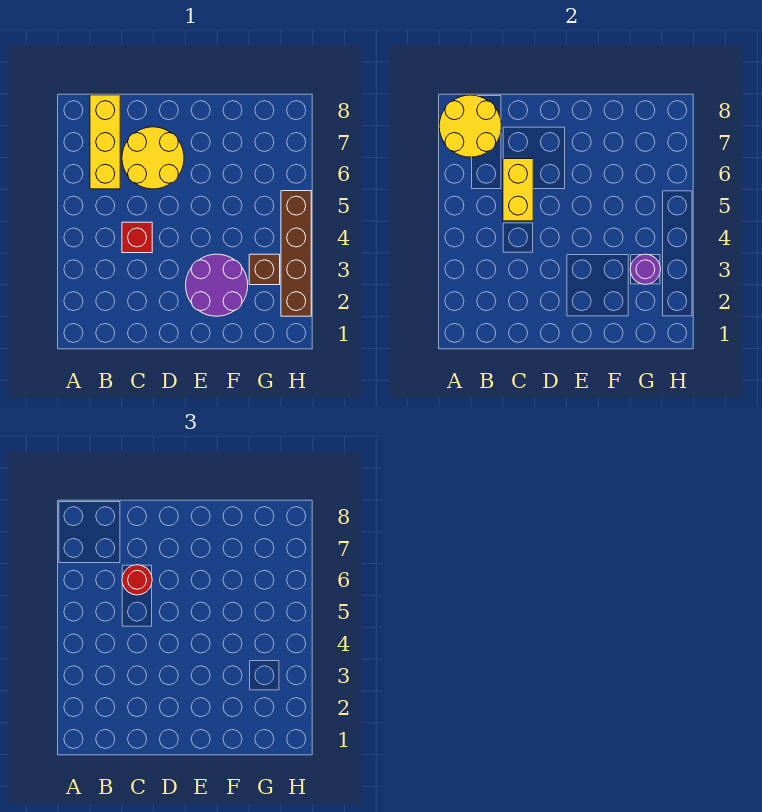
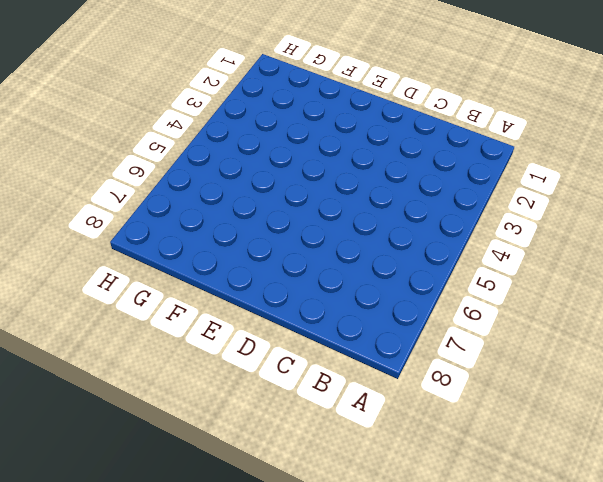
none -> yellow 1x3 brick [90,95,120,189]
none -> red 1x1 brick [122,222,152,253]

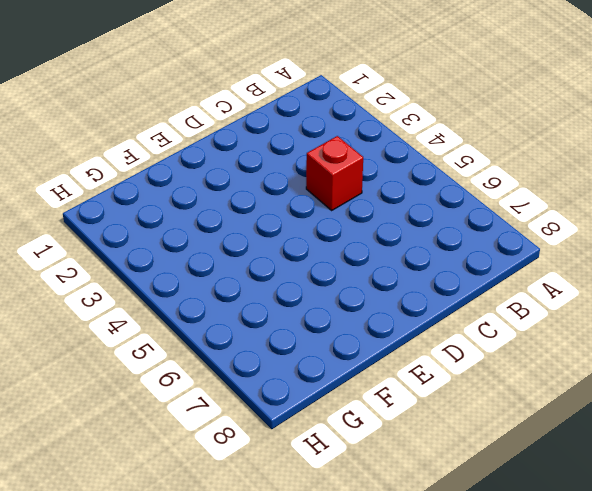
none -> yellow 1x3 brick [90,95,120,189]
none -> yellow 2x2 round brick [122,127,184,189]

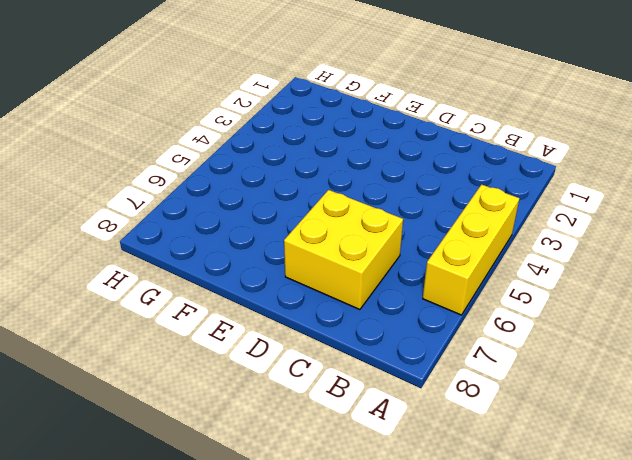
yellow 1x3 brick [423,184,519,315] -> yellow 1x3 brick moved to [90,95,120,189]
yellow 2x2 brick [284,190,403,310] -> yellow 2x2 round brick [122,127,184,189]
none -> red 1x1 brick [122,222,152,253]
none -> purple 2x2 round brick [186,254,248,316]

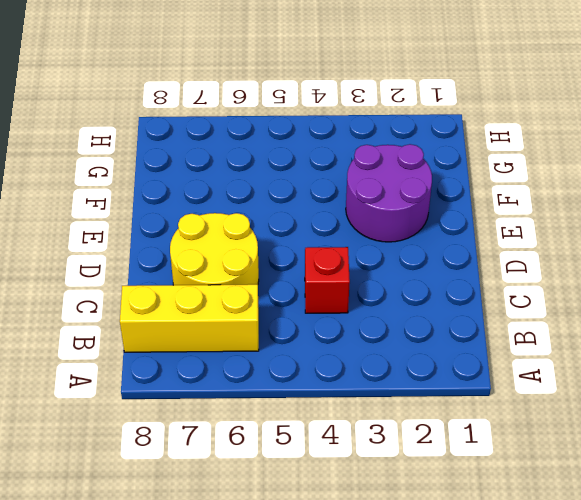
none -> brown 1x1 brick [249,254,280,285]
none -> brown 1x4 brick [281,191,311,316]

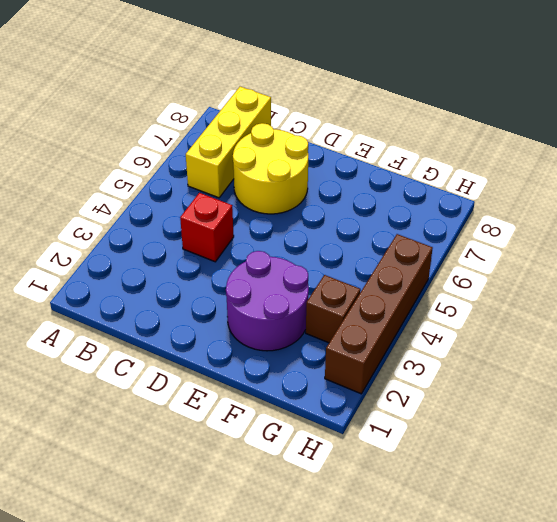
none -> yellow 2x2 round brick [439,95,501,157]
none -> yellow 1x2 brick [503,159,533,221]

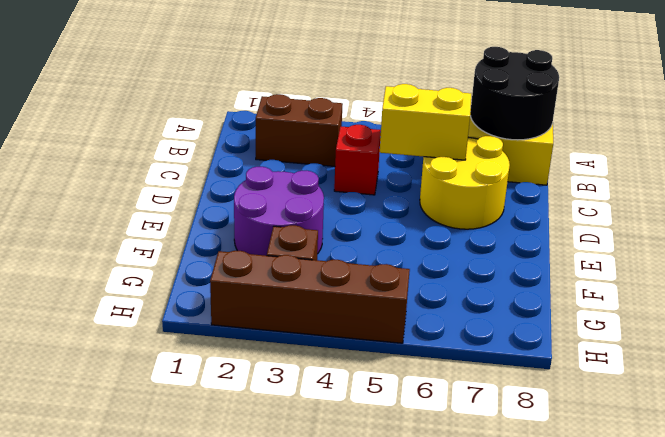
black 2x2 round brick [470,47,559,140] -> yellow 2x2 round brick [439,95,501,157]
brown 1x2 brick [256,94,343,166] -> none
none -> purple 1x1 round brick [630,254,661,284]
none -> red 1x1 round brick [122,565,152,595]

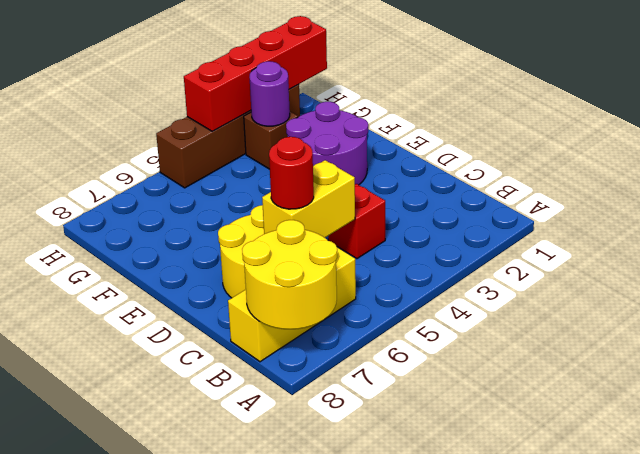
red 1x4 brick [184,16,327,131] -> none

